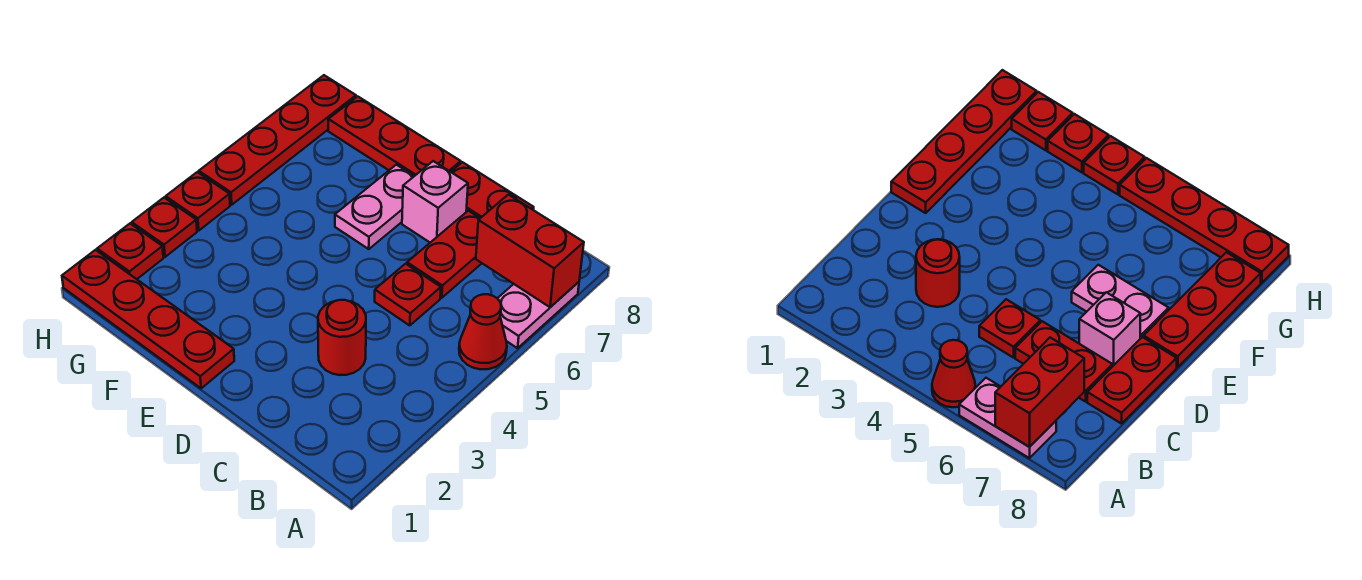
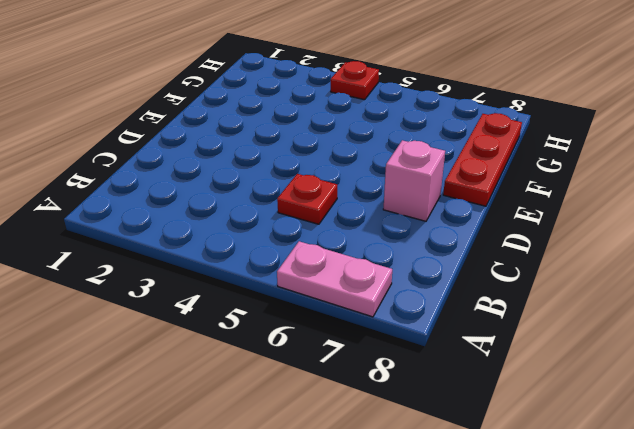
none -> red 1x1 cone [459,294,507,369]
none -> red 1x1 round brick [318,300,366,375]
none -> red 1x2 plate [407,211,482,298]

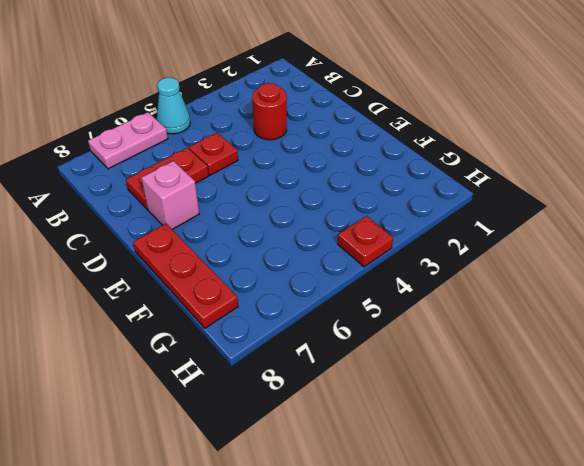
cyan 1x1 cone [157,78,190,134] -> red 1x1 cone [459,294,507,369]
none -> red 1x2 plate [451,162,534,218]
none -> red 1x4 plate [62,250,234,388]
none -> pink 1x2 plate [335,165,414,249]

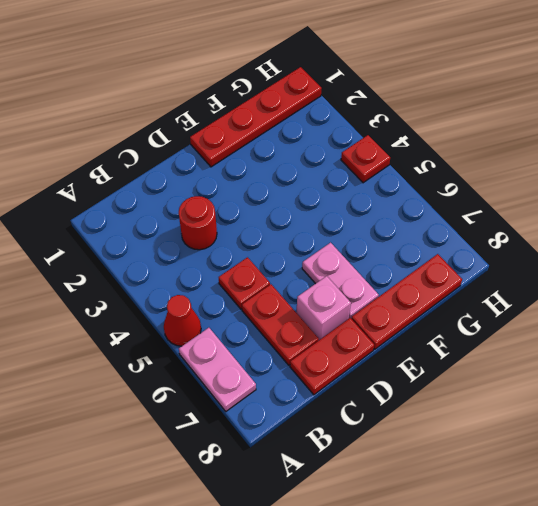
none -> red 1x1 plate [97,224,163,279]
none -> red 1x1 plate [132,198,197,257]
none -> red 1x4 plate [199,75,356,205]

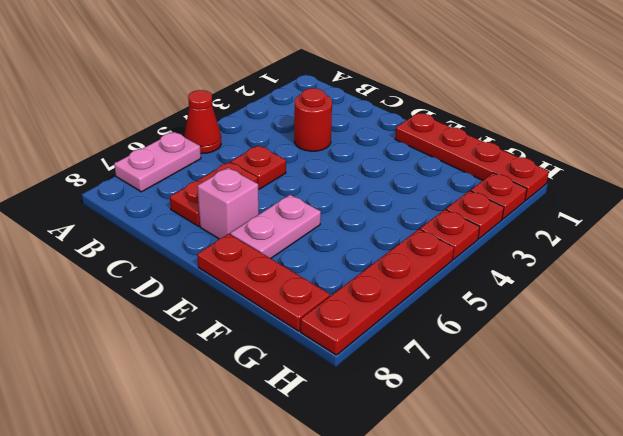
none -> red 1x2 plate [451,162,534,218]
none -> red 1x2 brick [476,195,584,307]

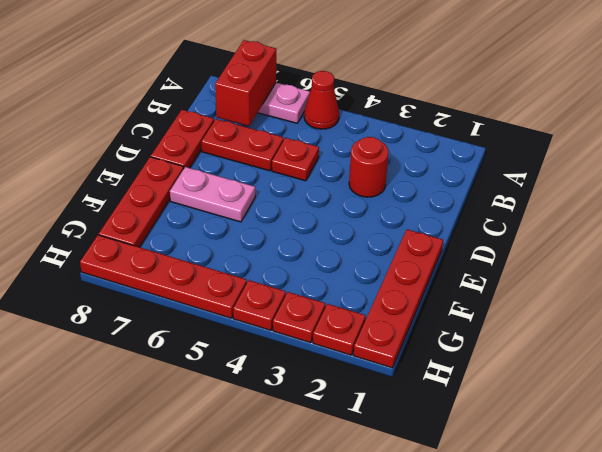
none -> pink 1x1 brick [402,161,468,242]

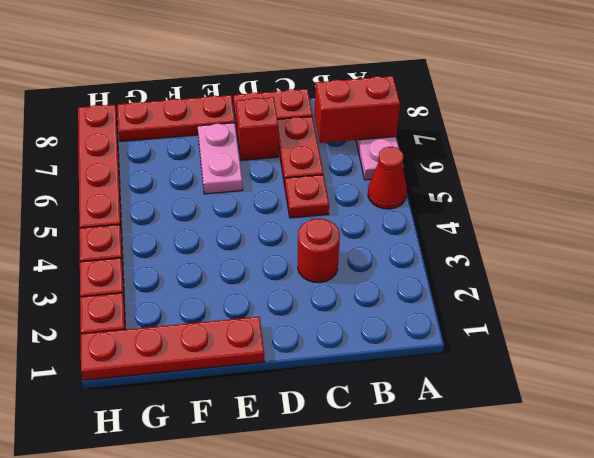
red 1x1 brick [236,97,278,160] -> pink 1x1 brick [402,161,468,242]

